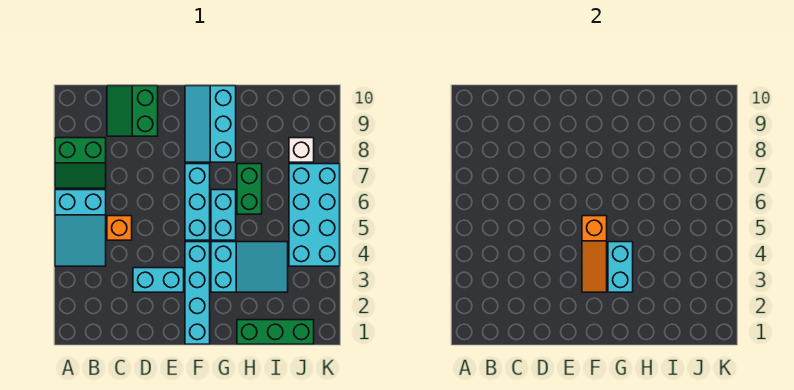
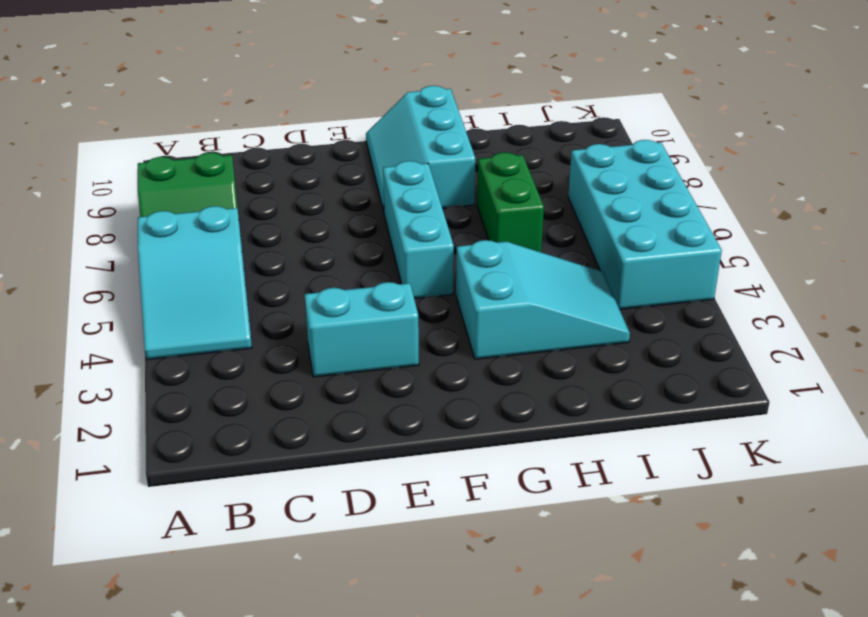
none -> orange 1x1 brick [107,216,132,240]
none -> green 2x2 slope [107,86,158,136]
none -> cyan 1x4 brick [185,242,210,344]

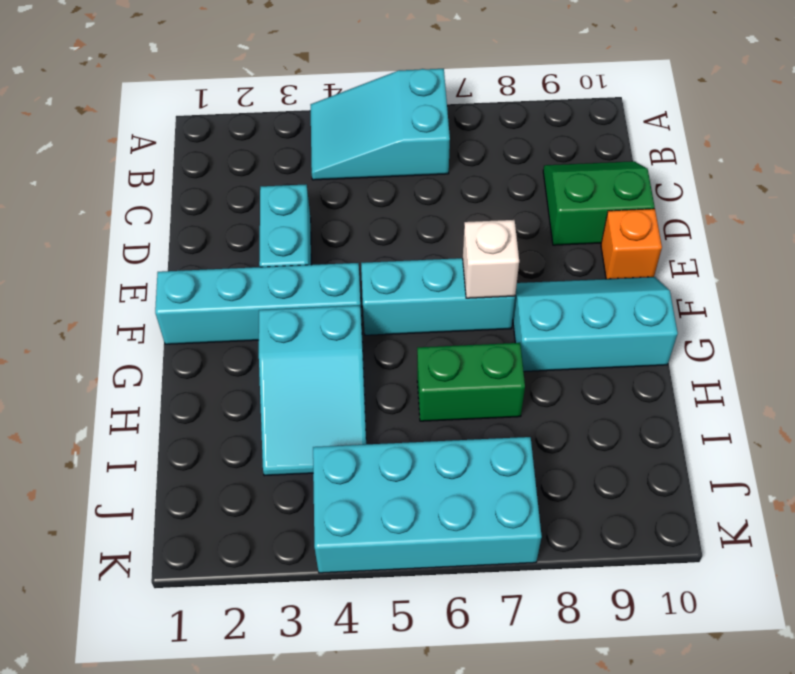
orange 1x1 brick [601,209,662,279] -> orange 1x1 brick moved to [107,216,132,240]
white 1x1 brick [463,220,519,298] -> white 1x1 brick moved to [289,138,314,162]
none -> green 2x2 slope [55,138,106,188]
none -> cyan 1x2 brick [211,190,236,240]
none -> green 1x3 brick [237,320,314,344]

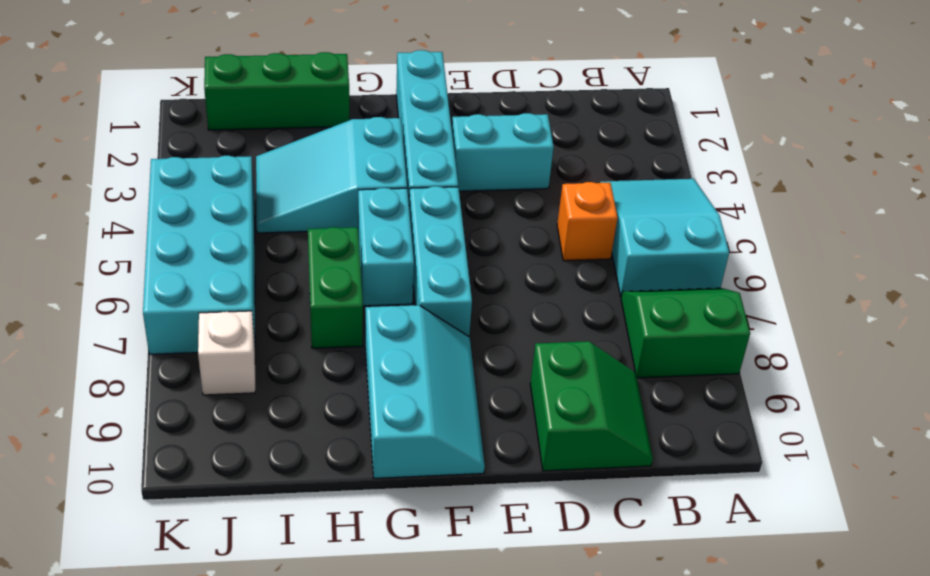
none -> orange 1x3 slope [582,216,607,292]
none -> cyan 1x2 brick [608,242,633,292]

